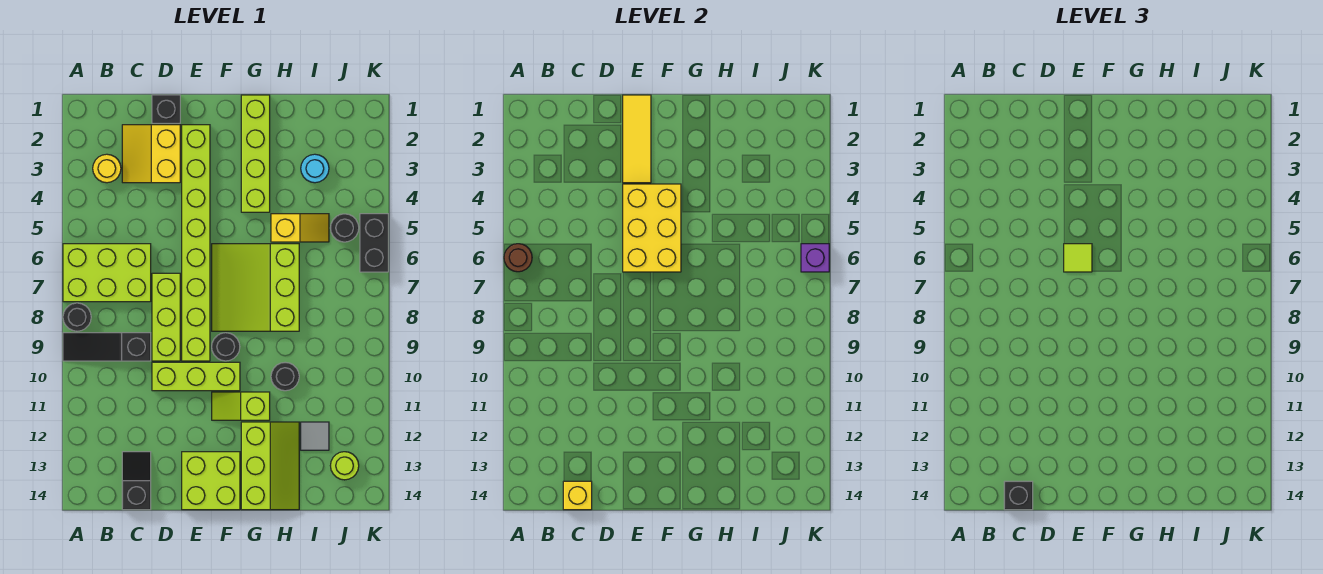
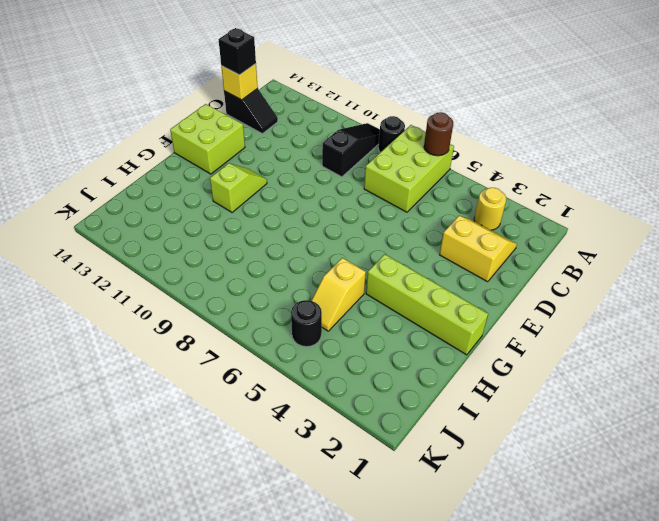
none -> black 1x1 brick [152,95,180,123]
none -> lime 1x3 brick [152,273,180,361]
none -> lime 1x3 brick [152,362,240,391]
none -> lime 1x8 brick [182,125,210,361]

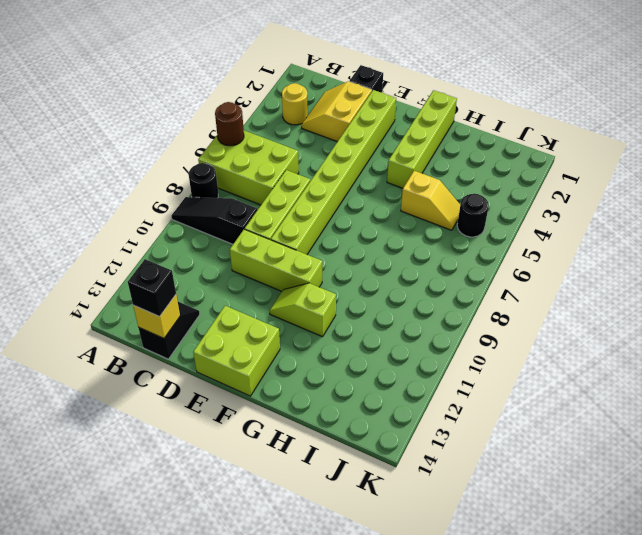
none -> lime 3x3 slope [212,244,299,331]
none -> black 1x1 round brick [212,333,240,361]
none -> lime 2x3 slope [241,422,299,510]
none -> black 1x1 round brick [271,362,299,391]

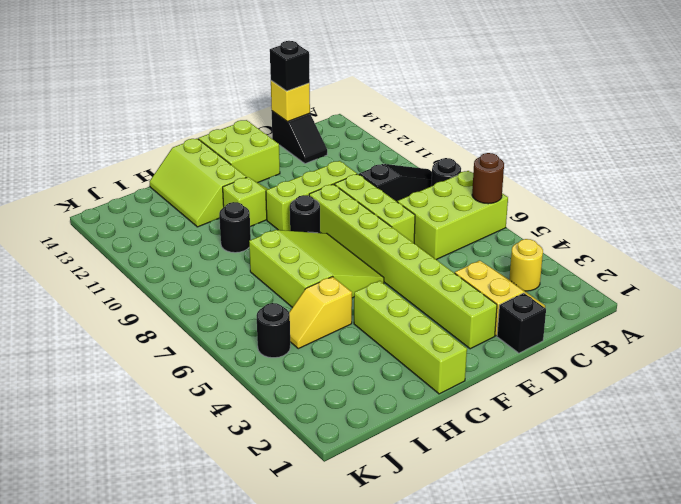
none -> cyan 1x1 round brick [301,154,329,183]
none -> grey 1x1 tile [301,422,329,450]
none -> lime 1x1 round brick [330,452,359,480]
none -> black 1x2 brick [360,214,388,272]

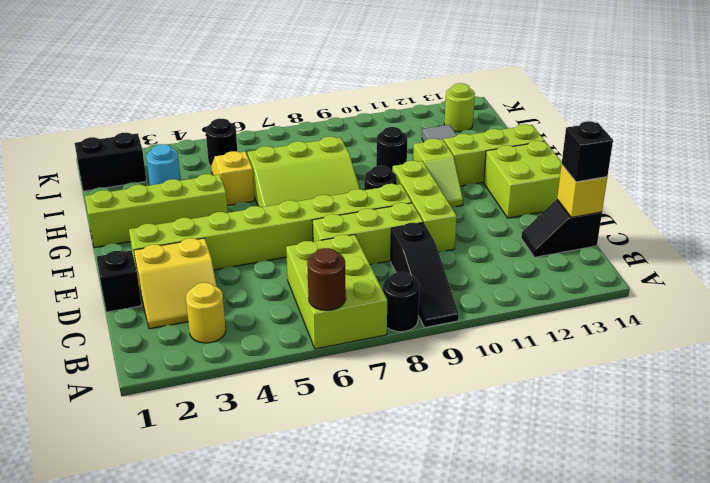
black 1x2 brick [75,133,146,191] -> black 1x2 brick moved to [360,214,388,272]
none -> yellow 1x3 tile [623,95,651,183]
none -> yellow 2x3 brick [623,184,681,272]
none -> purple 1x1 brick [801,244,829,272]
none -> lime 1x1 tile [1064,244,1092,272]

